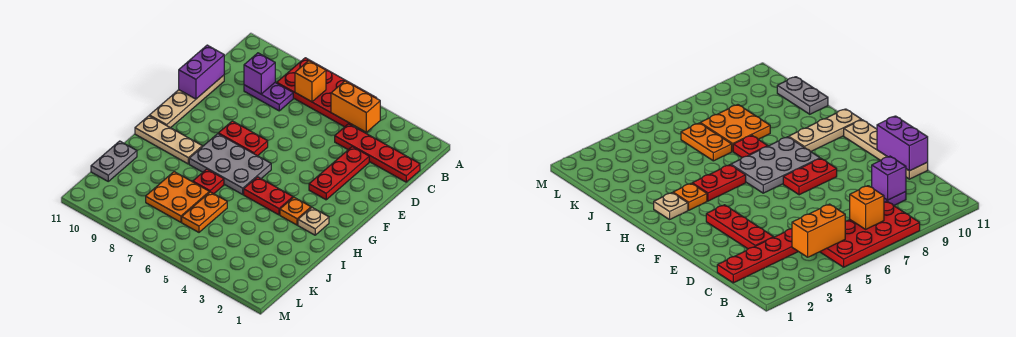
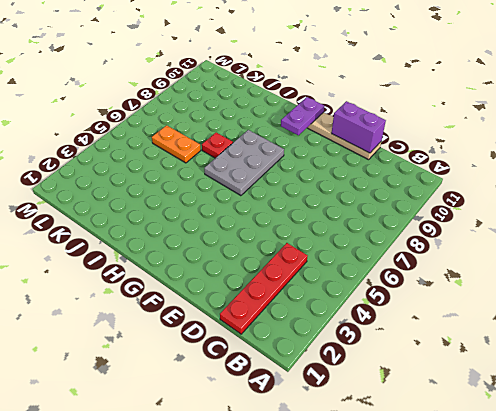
purple 1x2 plate [281,97,324,135] -> purple 1x2 plate moved to [244,83,293,111]
none -> red 2x4 plate [277,58,376,127]
none -> red 1x3 plate [309,147,369,200]
none -> red 1x2 plate [218,121,268,156]

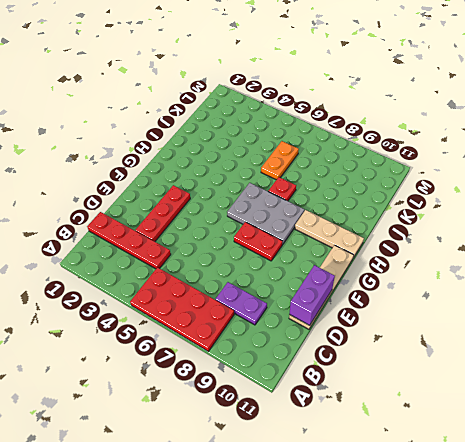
none -> tan 1x1 plate [298,208,329,235]
none -> orange 1x1 plate [280,197,311,225]
none -> red 1x2 plate [244,177,293,215]

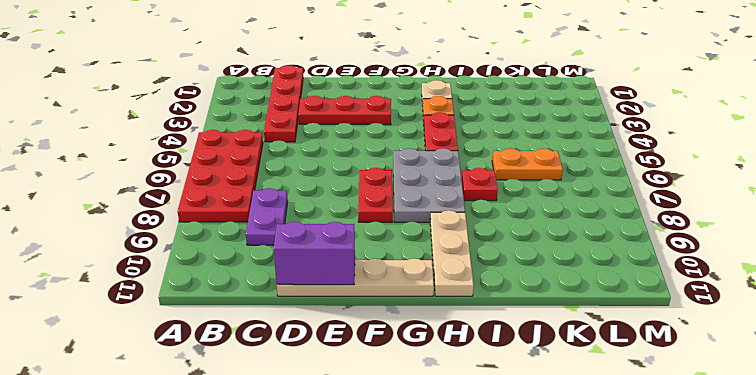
none -> orange 2x2 plate [146,172,209,222]
none -> grey 1x2 plate [91,141,137,181]
none -> orange 1x2 brick [331,81,380,132]

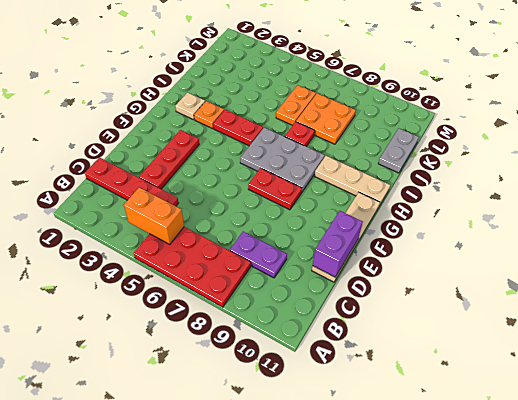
none -> orange 1x1 brick [295,61,326,102]
none -> purple 1x1 brick [244,53,275,94]

